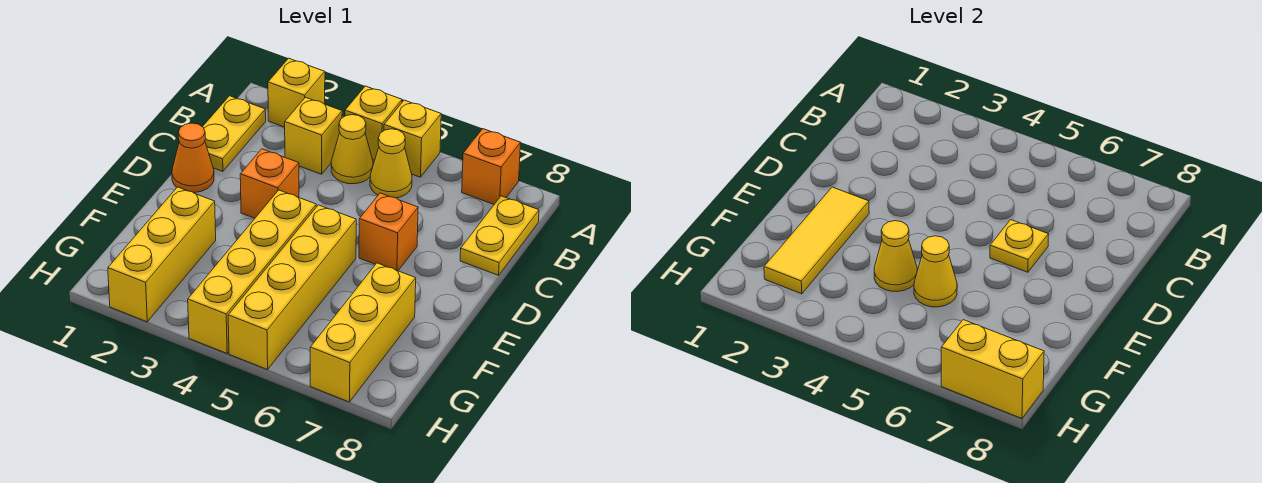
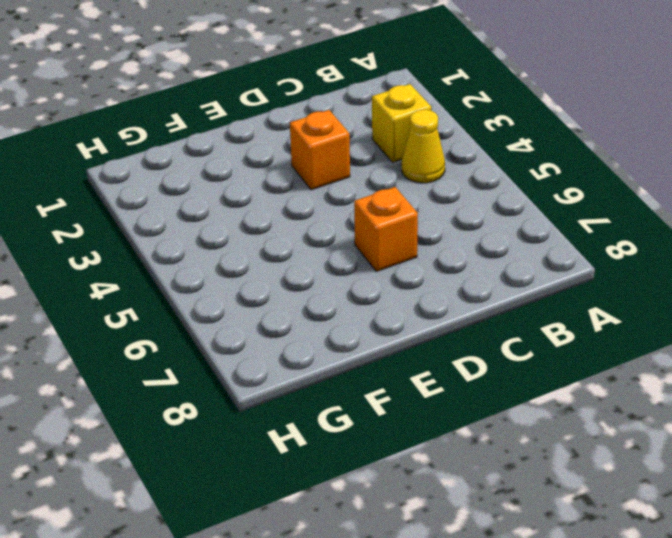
none -> yellow 1x1 brick [268,58,325,127]
none -> yellow 1x1 brick [345,86,402,160]
none -> yellow 1x1 brick [384,100,441,177]

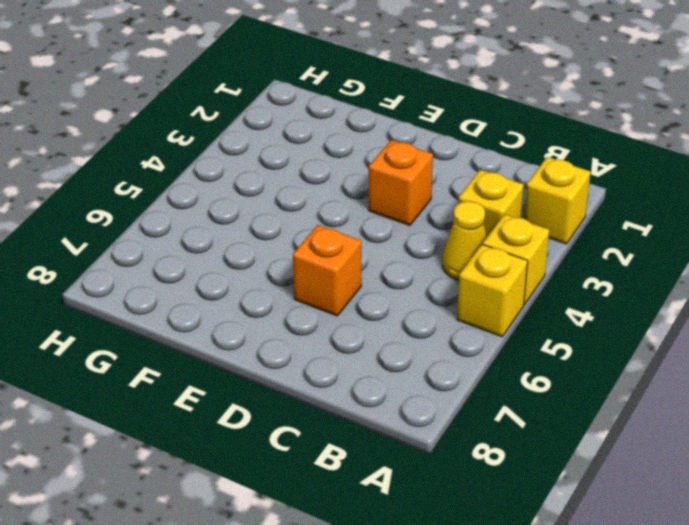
none -> orange 1x1 brick [462,129,521,204]
none -> yellow 1x2 plate [203,96,266,171]
none -> yellow 1x1 cone [370,129,412,198]

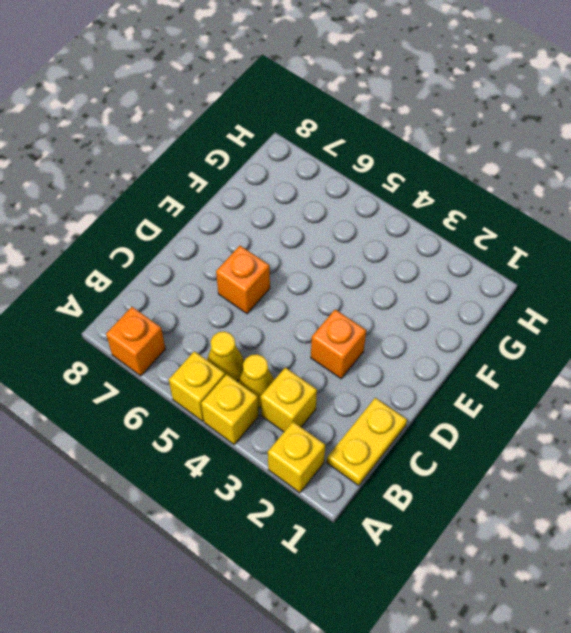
none -> yellow 1x2 plate [460,196,539,275]
none -> orange 1x1 cone [172,123,214,193]
none -> yellow 1x4 brick [188,190,316,353]

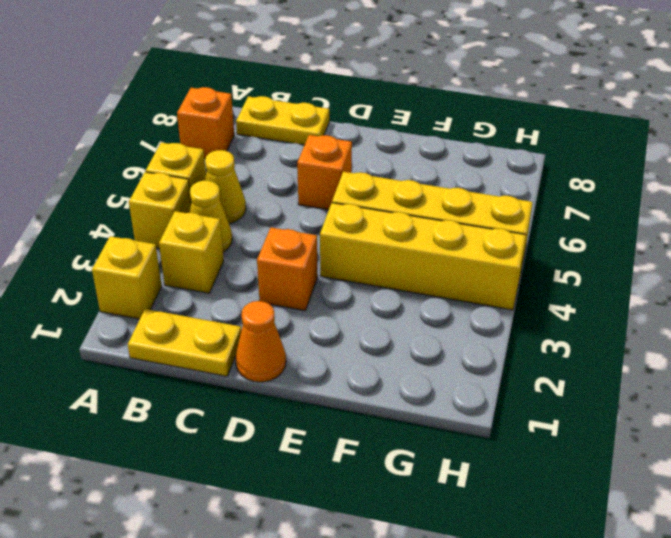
none -> yellow 1x3 brick [108,187,216,322]
none -> yellow 1x3 brick [310,263,416,402]
none -> yellow 1x1 plate [990,220,1049,272]

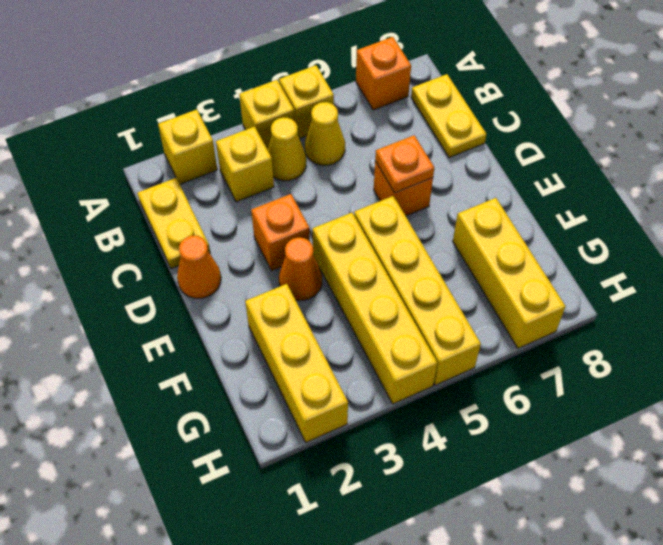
orange 1x1 plate [375,135,434,193] -> yellow 1x1 plate [990,220,1049,272]
orange 1x1 cone [279,238,322,300] -> none
none -> yellow 1x3 tile [764,187,869,294]
none -> yellow 1x1 cone [874,221,917,292]
none -> yellow 1x1 cone [914,236,957,307]

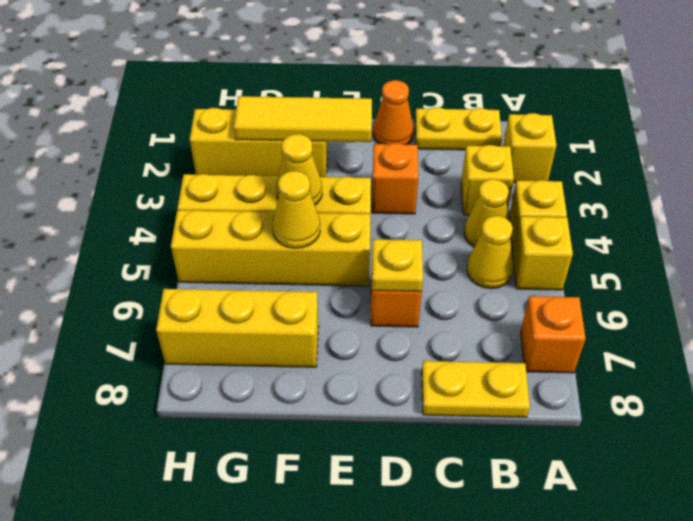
none -> yellow 1x2 brick [941,320,1044,418]

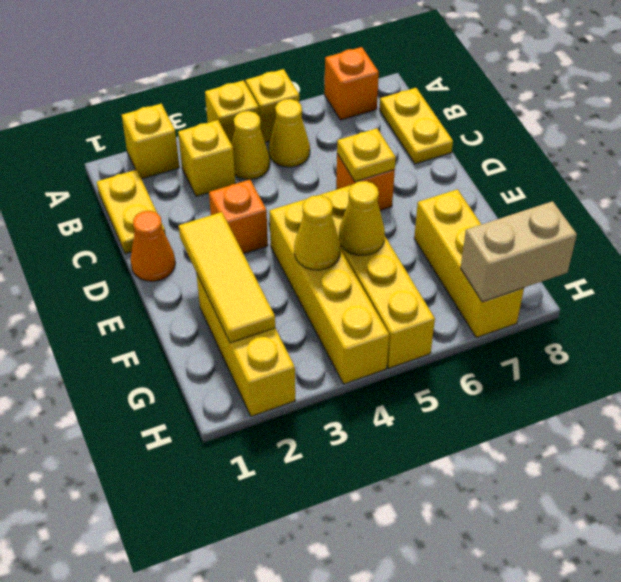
tan 1x2 brick [461,201,577,302] -> yellow 1x2 brick [941,320,1044,418]

